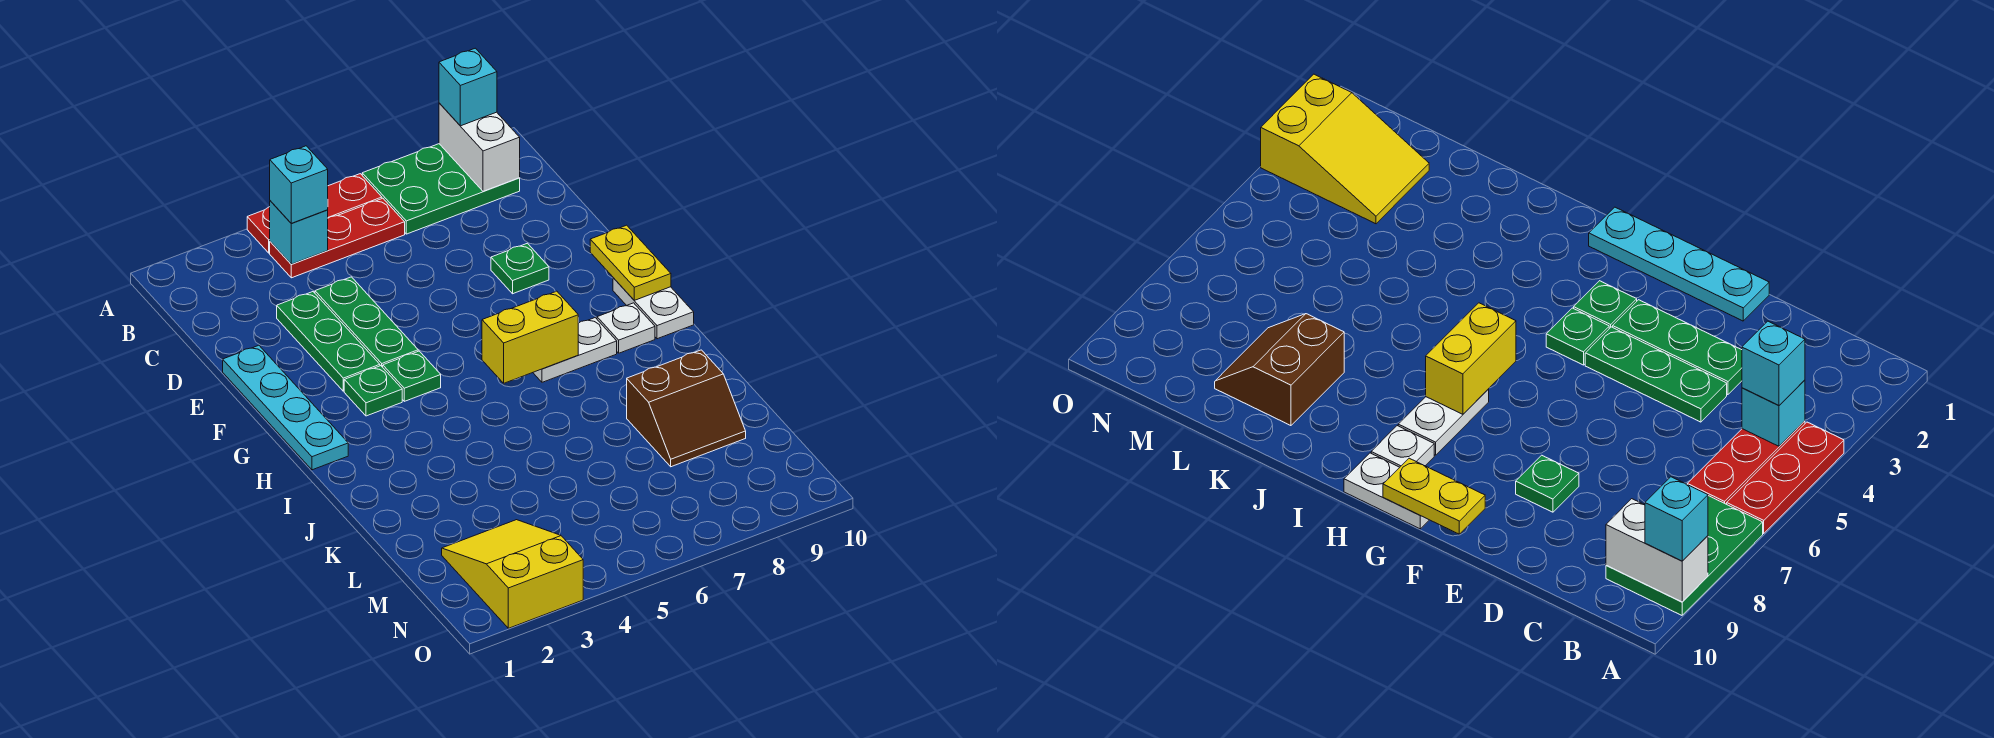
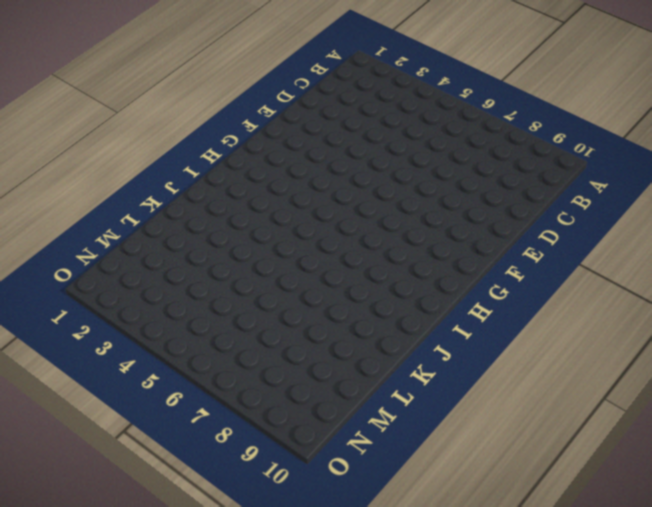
none -> red 1x3 plate [247,174,382,253]
none -> green 2x3 plate [362,144,520,234]
none -> red 1x3 plate [270,198,405,278]

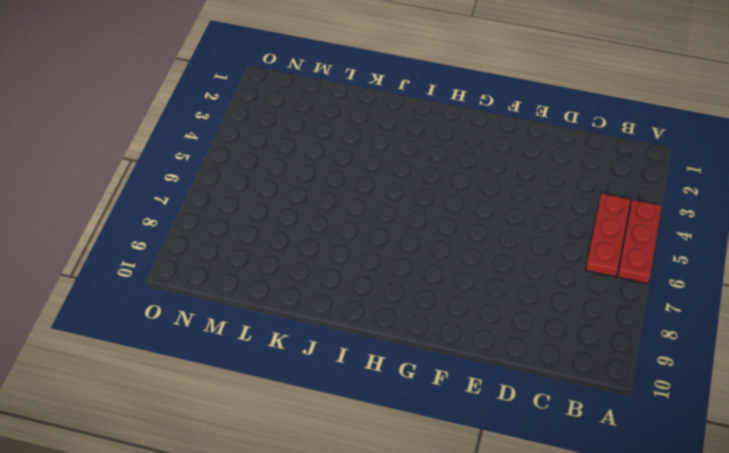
none -> green 2x3 plate [362,144,520,234]
none -> green 1x3 plate [277,292,380,391]
none -> green 1x3 plate [315,277,418,367]

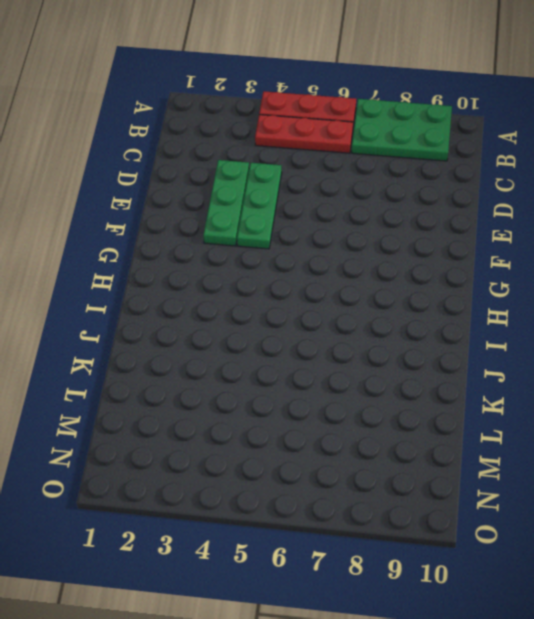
none -> cyan 1x4 plate [223,345,348,470]
none -> green 1x1 plate [491,243,549,294]
none -> green 1x1 plate [344,366,402,416]

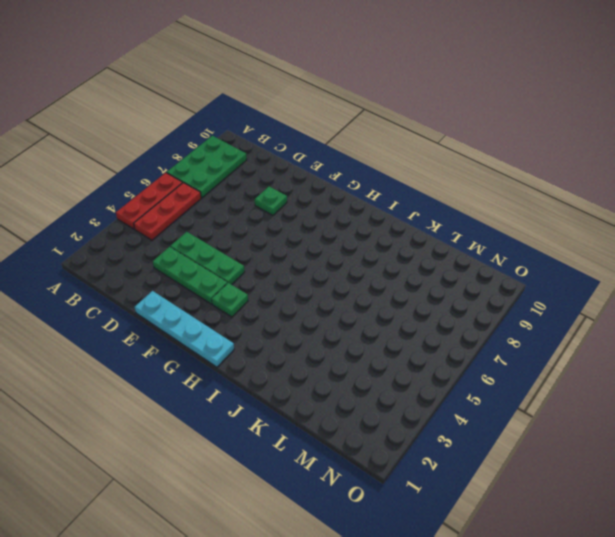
none -> green 1x1 plate [383,351,441,401]
none -> white 1x2 plate [613,278,694,339]
none -> white 1x2 plate [533,318,617,382]

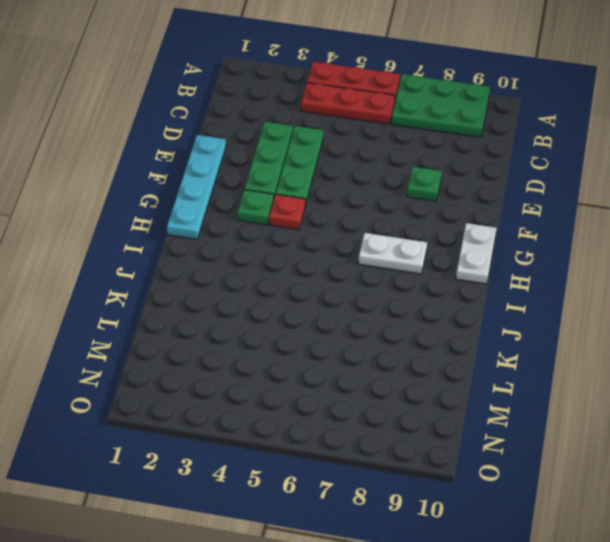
red 1x1 plate [269,194,305,230] -> green 1x1 plate [383,351,441,401]
none -> white 1x1 plate [597,303,655,353]
none -> brown 2x2 slope [627,350,746,467]
none -> yellow 2x3 slope [442,520,583,628]

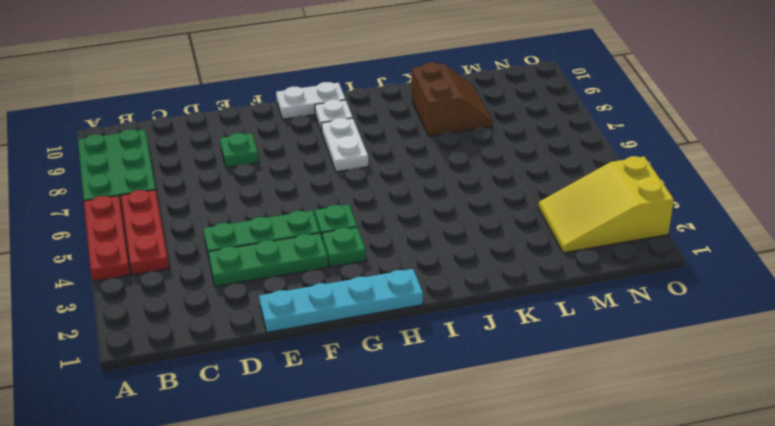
none -> white 1x2 brick [439,103,520,191]
none -> cyan 1x1 brick [270,201,328,264]
none -> yellow 1x2 plate [590,225,671,300]

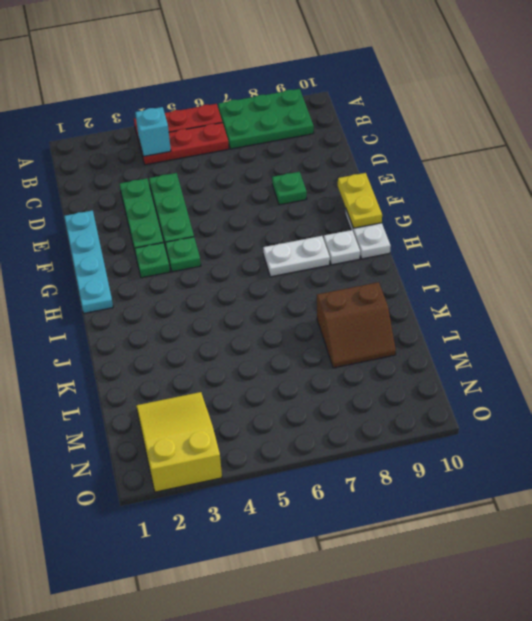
none -> white 1x2 brick [439,103,520,191]
none -> yellow 1x2 brick [482,291,578,383]
none -> cyan 1x1 brick [439,48,497,126]

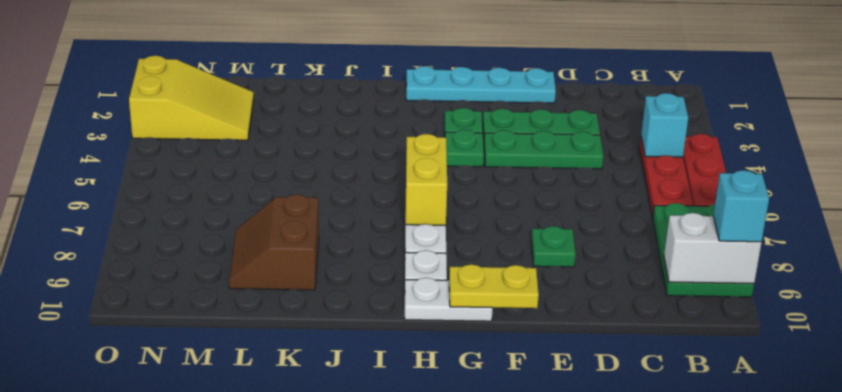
none -> cyan 1x1 brick [270,146,328,223]

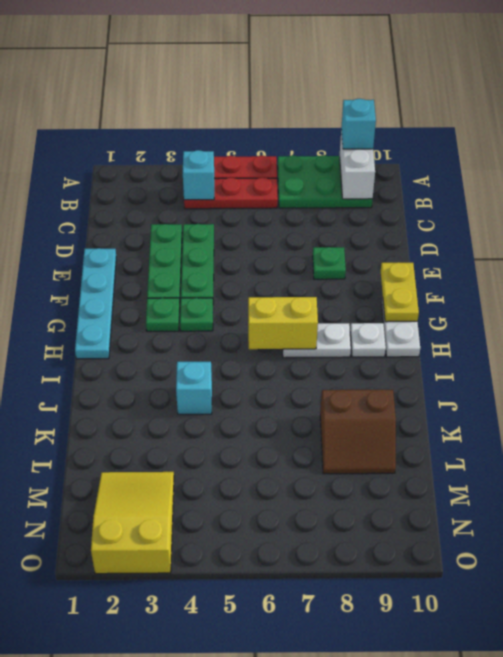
cyan 1x1 brick [176,362,212,414] -> cyan 1x1 brick moved to [270,146,328,223]

